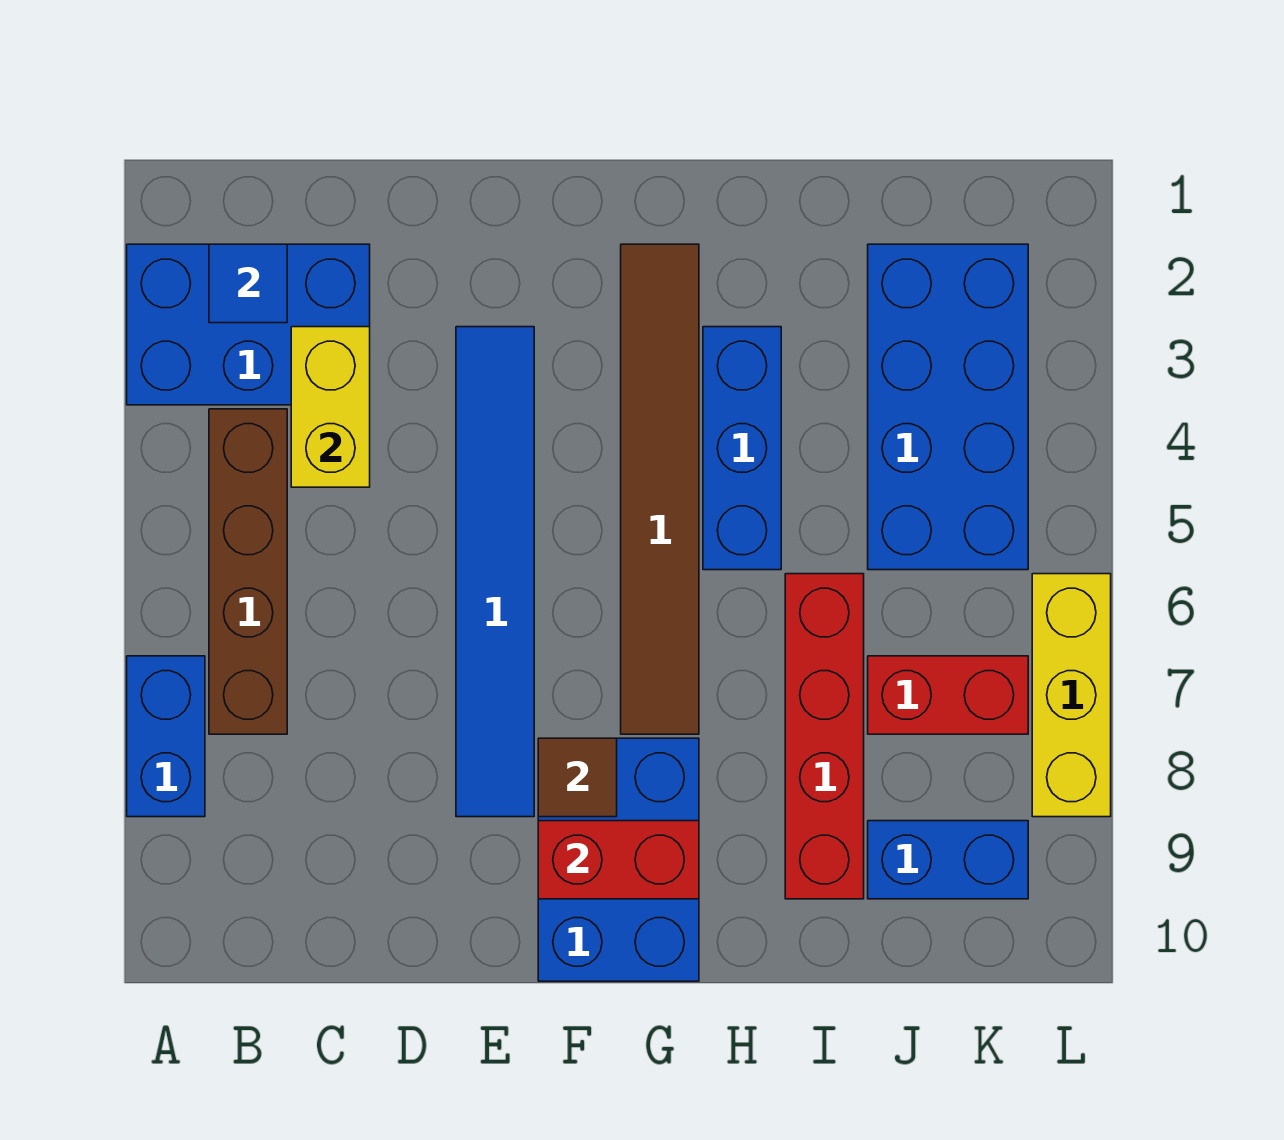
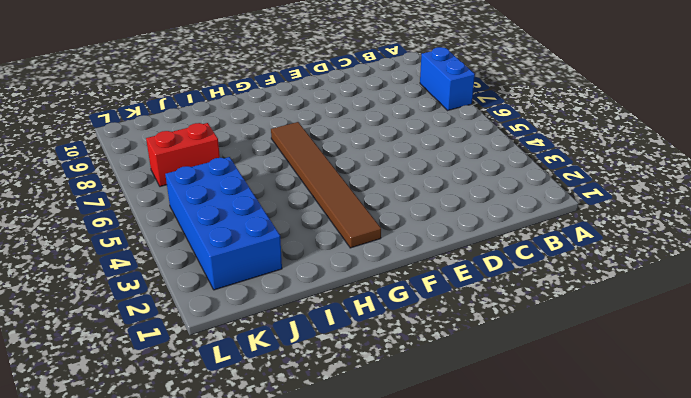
none -> blue 2x3 brick [127,244,370,405]
none -> brown 1x4 brick [209,409,287,734]
none -> blue 1x6 tile [456,327,534,817]

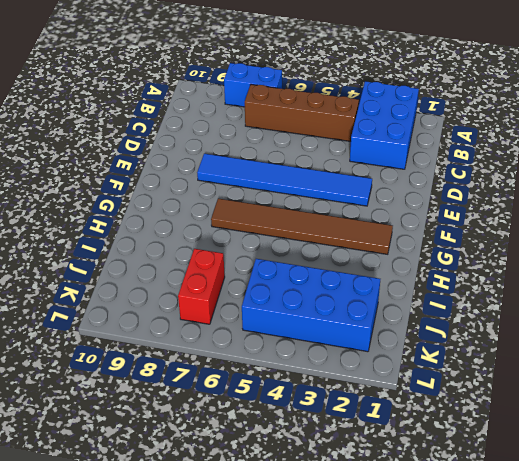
none -> blue 2x3 brick [538,738,699,981]
none -> blue 1x3 brick [703,327,781,570]
none -> red 1x4 brick [785,574,864,899]

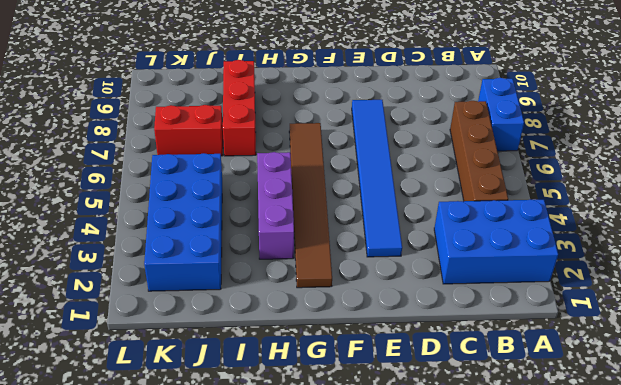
purple 1x3 brick [257,152,294,259] -> blue 1x3 brick [703,327,781,570]
red 1x3 brick [223,60,256,156] -> red 1x4 brick [785,574,864,899]
none -> blue 2x3 brick [538,738,699,981]
none -> blue 1x2 brick [868,821,1028,899]
none -> yellow 1x3 brick [1032,574,1111,817]

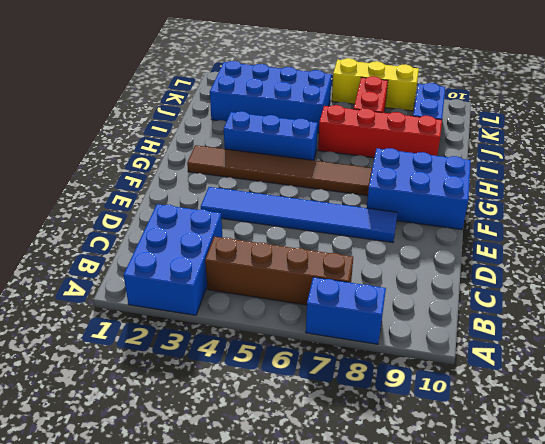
none -> blue 1x1 tile [209,244,287,323]
none -> yellow 1x2 brick [291,327,370,487]
none -> brown 1x1 tile [538,738,617,817]

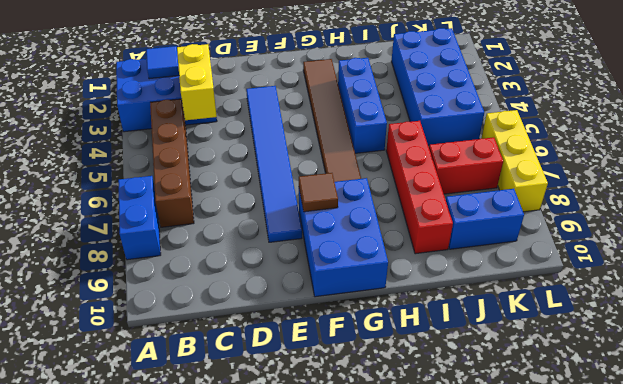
none -> red 1x2 brick [538,821,699,899]

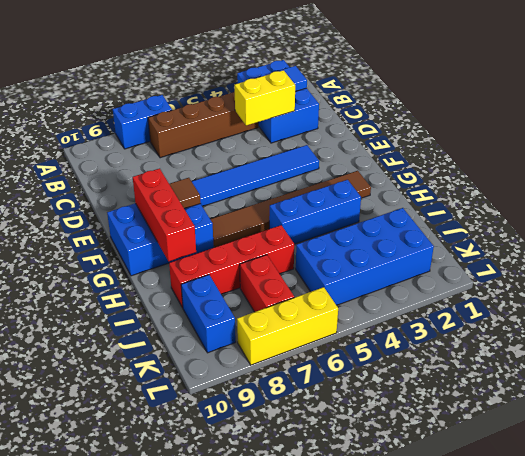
red 1x3 brick [133,168,196,261] -> red 1x2 brick [538,821,699,899]

